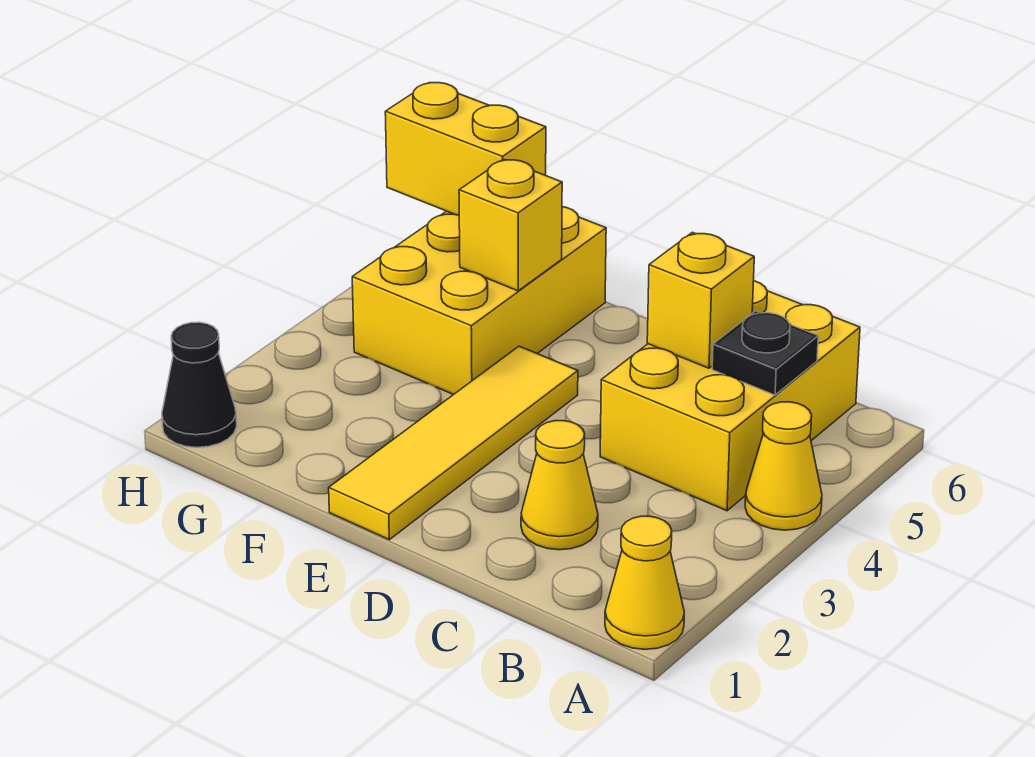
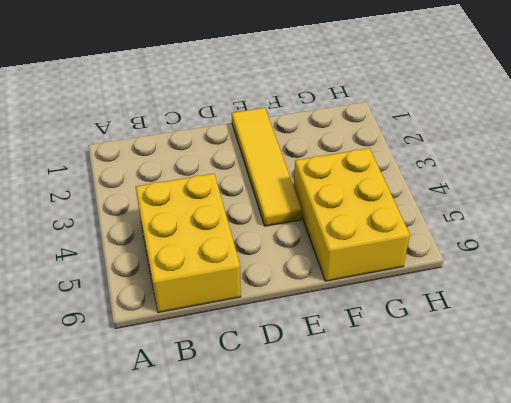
none -> yellow 1x1 cone [605,516,684,649]
none -> yellow 1x1 cone [745,402,822,530]

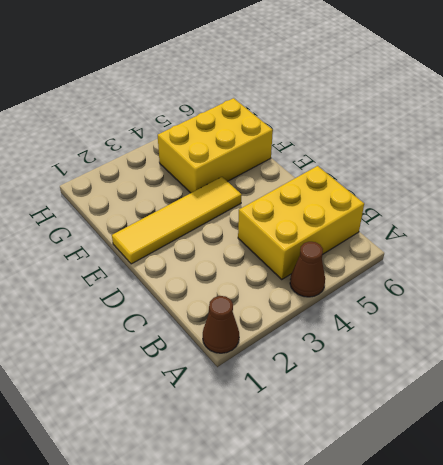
brown 1x1 cone [203,296,239,353] -> yellow 1x1 cone [605,516,684,649]
brown 1x1 cone [290,242,325,297] -> yellow 1x1 cone [745,402,822,530]
none -> yellow 1x1 cone [521,421,598,550]
none -> black 1x1 cone [162,322,237,447]

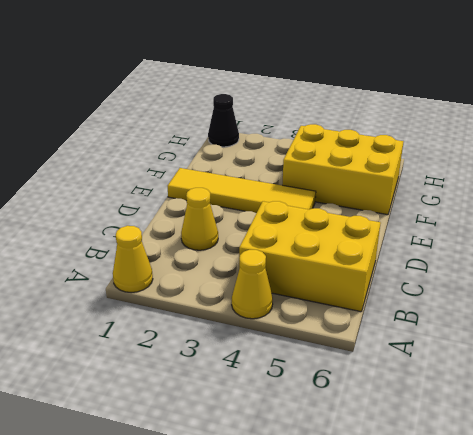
none -> black 1x1 plate [712,311,818,395]
none -> yellow 1x1 brick [647,232,754,368]

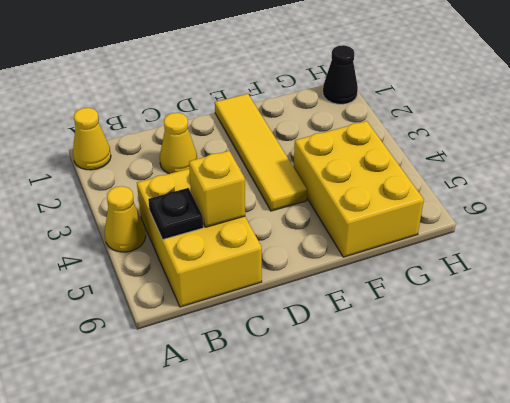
none -> yellow 1x1 brick [459,159,562,291]
none -> yellow 1x2 brick [385,83,546,215]

